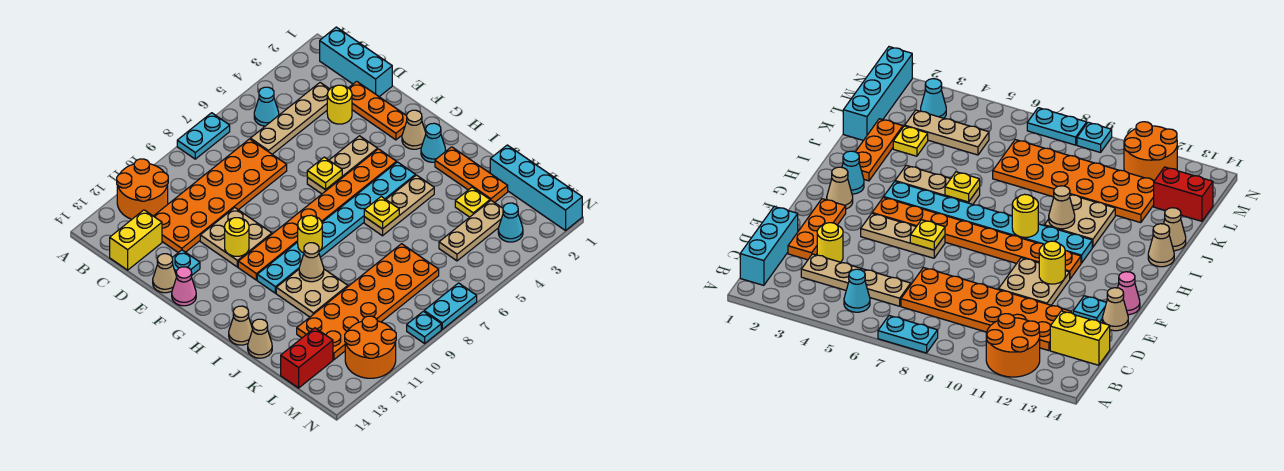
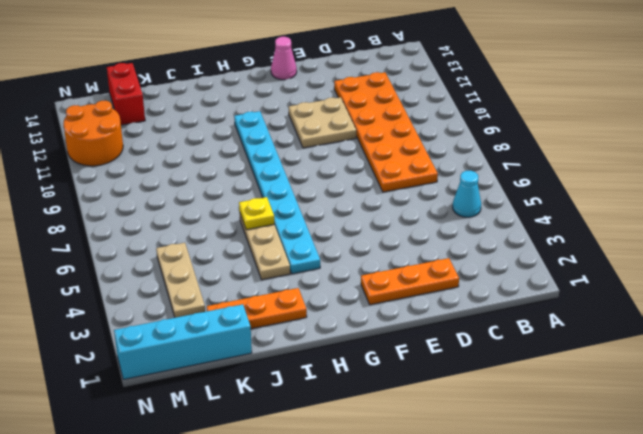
none -> cyan 1x2 plate [177,113,230,159]
none -> orange 2x2 round brick [117,159,168,219]
none -> cyan 1x3 brick [320,27,392,97]
none -> tan 1x4 plate [250,83,330,154]

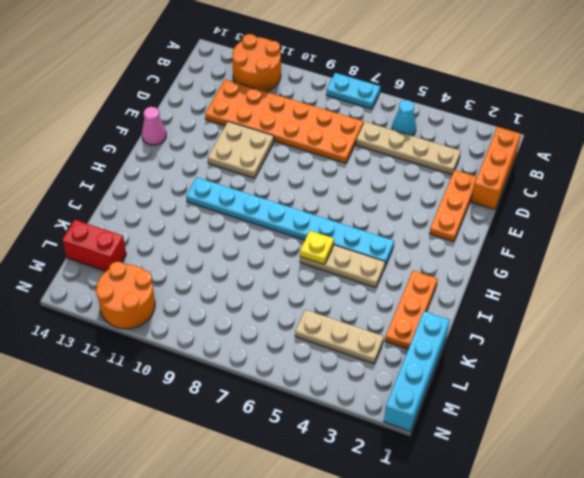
orange 1x3 brick [471,127,521,210] -> cyan 1x3 brick [320,27,392,97]
none -> yellow 1x2 brick [110,210,162,270]
none -> yellow 1x1 round brick [327,85,352,124]
none -> cyan 1x1 plate [172,250,200,275]
none -> tan 1x1 cone [153,254,177,293]

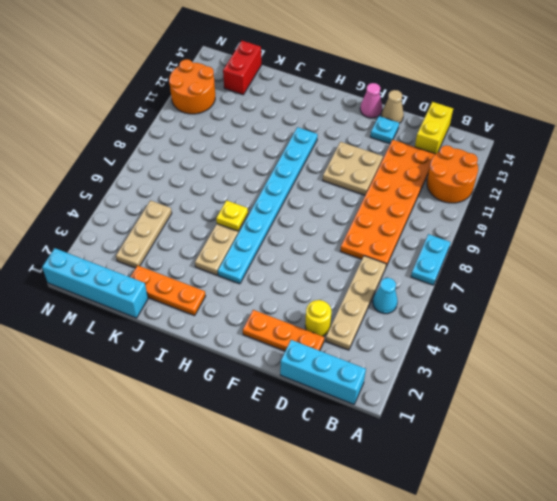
none -> tan 1x3 plate [307,136,378,194]
none -> tan 1x1 cone [402,110,426,149]
none -> orange 1x8 plate [238,149,397,280]
none -> cyan 1x1 cone [421,123,446,162]

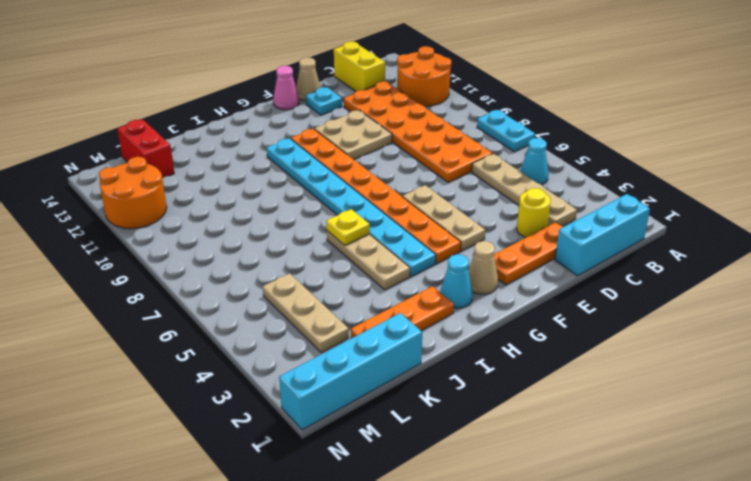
none -> tan 2x2 plate [276,269,348,317]
none -> tan 1x1 cone [229,306,253,345]
none -> tan 1x1 cone [248,319,272,358]
none -> yellow 1x1 plate [455,187,490,217]

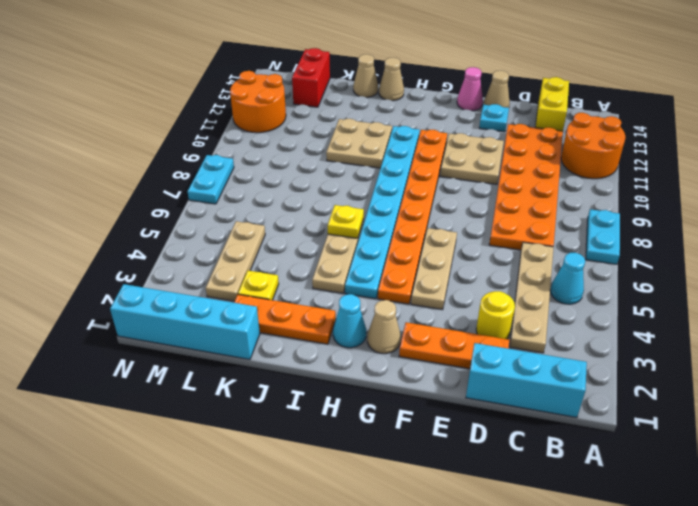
none -> orange 2x6 plate [297,244,439,360]
none -> cyan 1x1 cone [498,203,523,242]
none -> cyan 1x1 plate [407,311,441,343]
none -> yellow 1x1 plate [307,157,342,190]

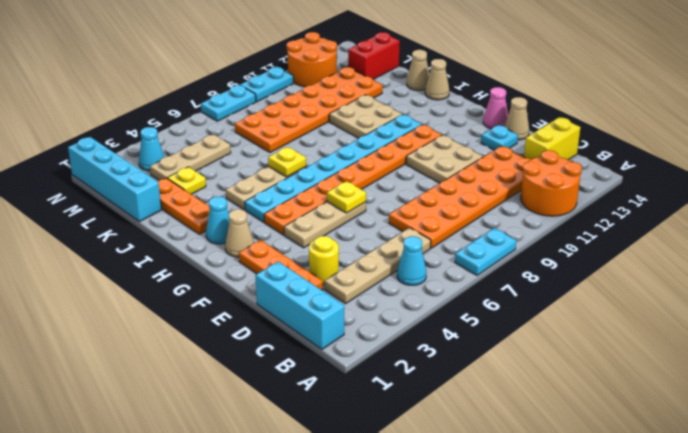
cyan 1x2 plate [241,67,293,102] -> cyan 1x1 plate [407,311,441,343]
none -> yellow 1x1 round brick [225,218,249,256]
none -> yellow 1x1 round brick [298,215,322,253]
none -> tan 1x1 cone [299,243,324,282]

